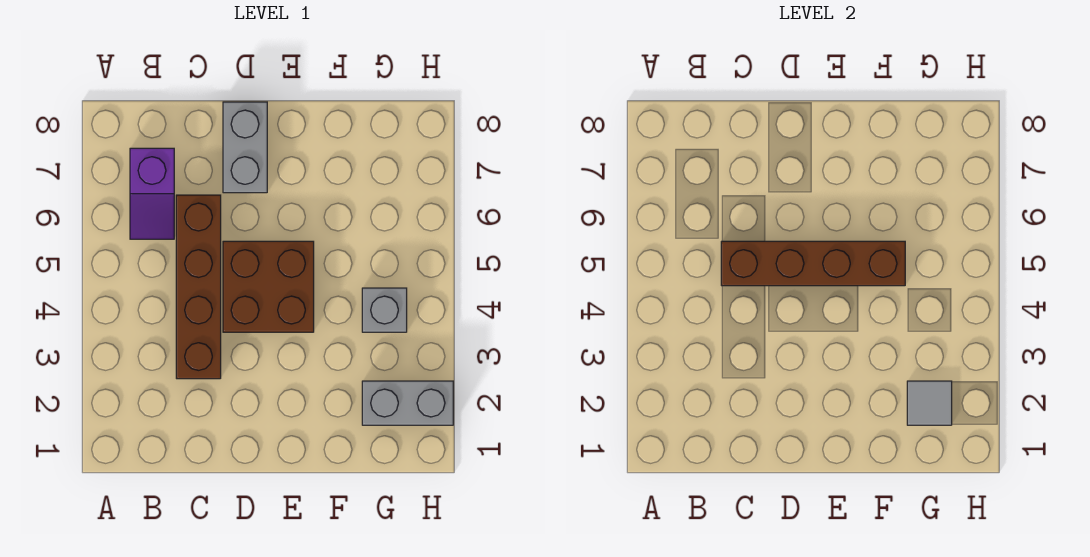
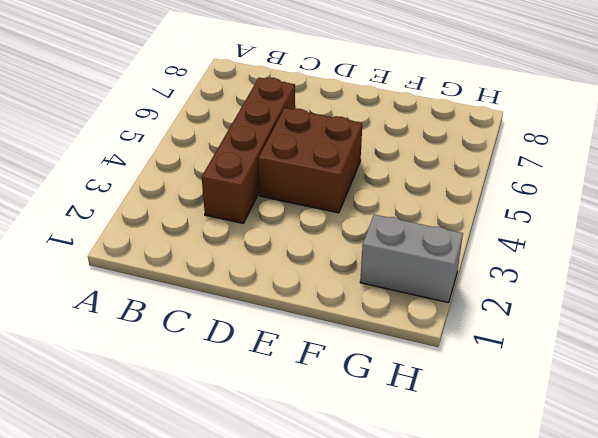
none -> purple 1x2 slope [130,148,174,239]
none -> grey 1x2 brick [223,102,267,193]

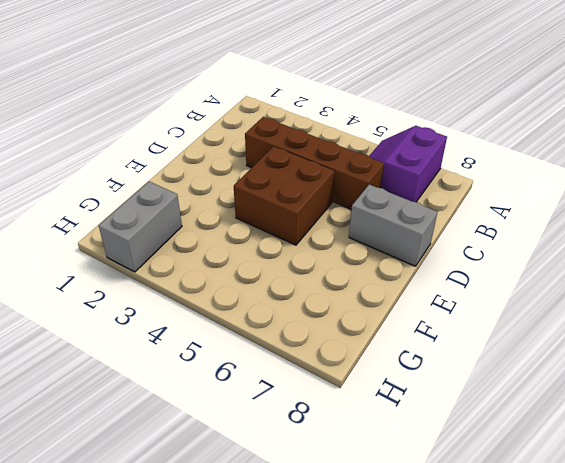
purple 2x2 slope [370,126,447,202] -> purple 1x2 slope [130,148,174,239]
none -> grey 1x1 brick [362,288,407,332]
none -> brown 1x4 brick [721,241,905,286]

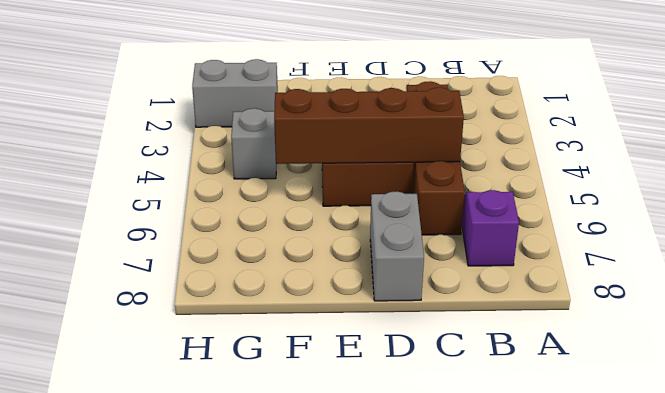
none -> grey 1x1 tile [907,381,952,425]

